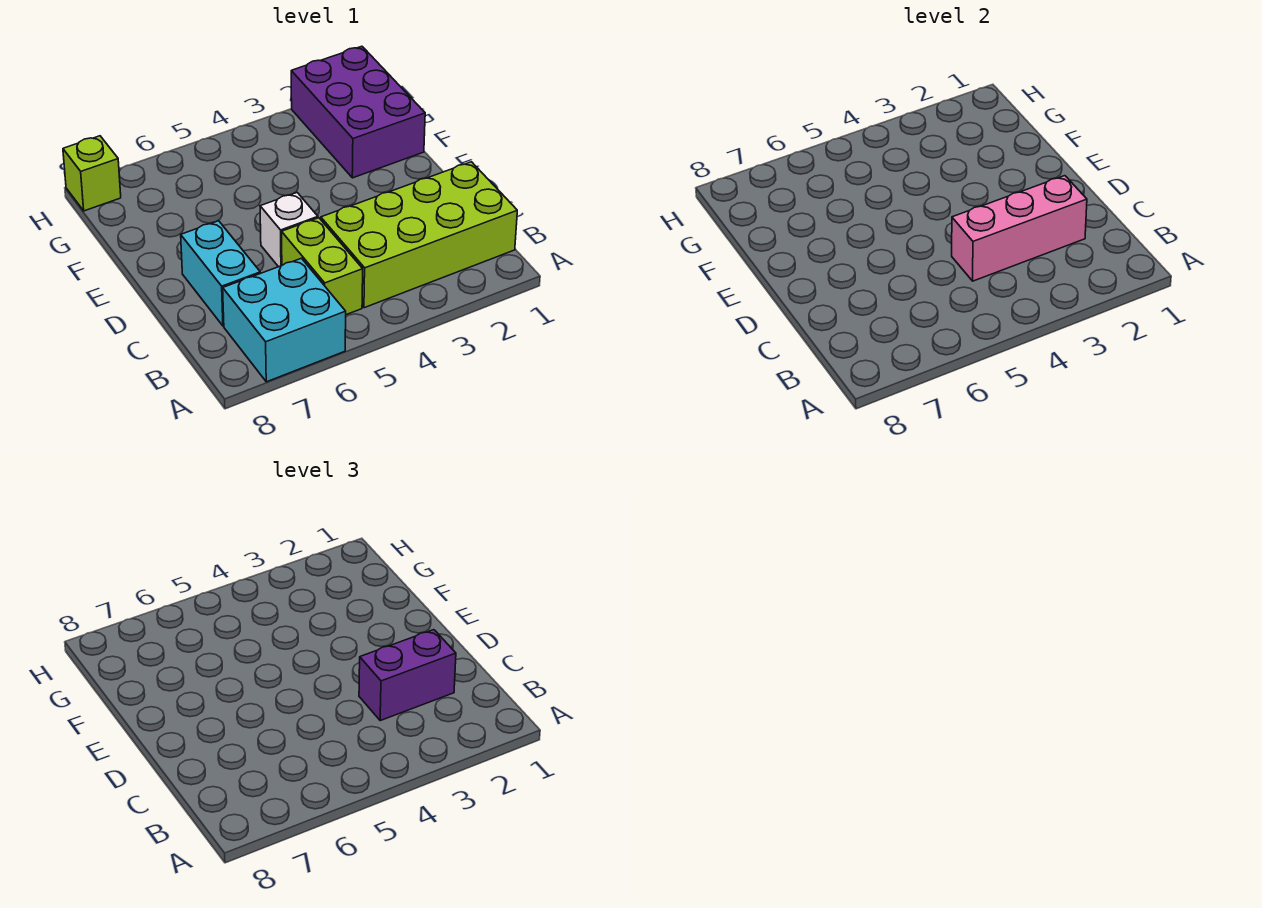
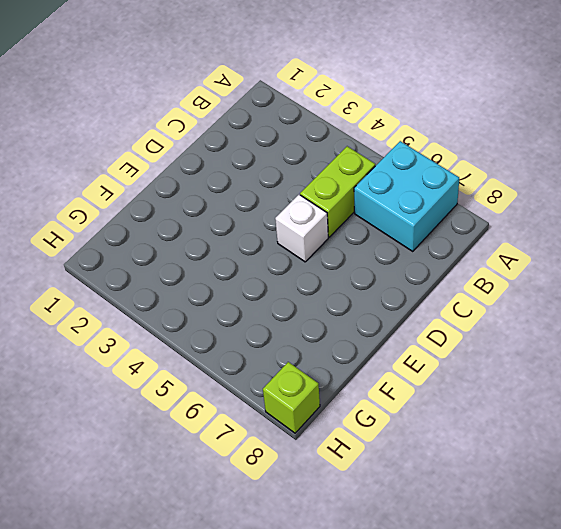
none -> lime 2x4 brick [321,162,517,308]
none -> cyan 1x2 brick [181,221,260,326]

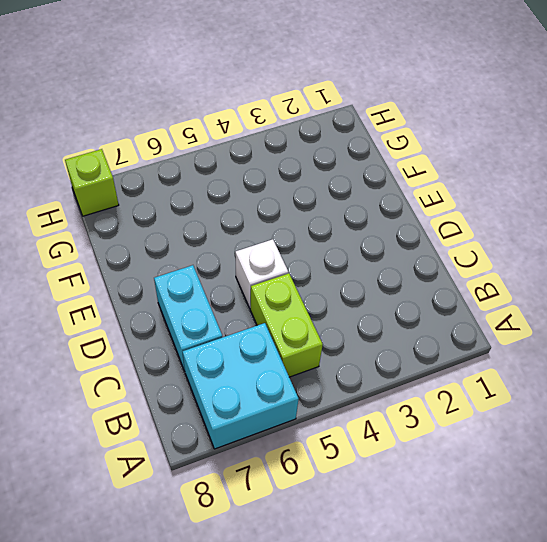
none -> lime 2x4 brick [321,162,517,308]
none -> purple 2x3 brick [291,46,425,178]

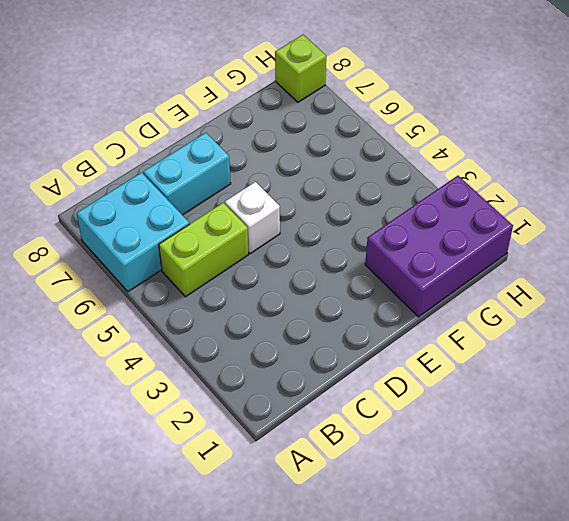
none -> lime 2x4 brick [321,162,517,308]
none -> pink 1x3 brick [952,176,1087,281]

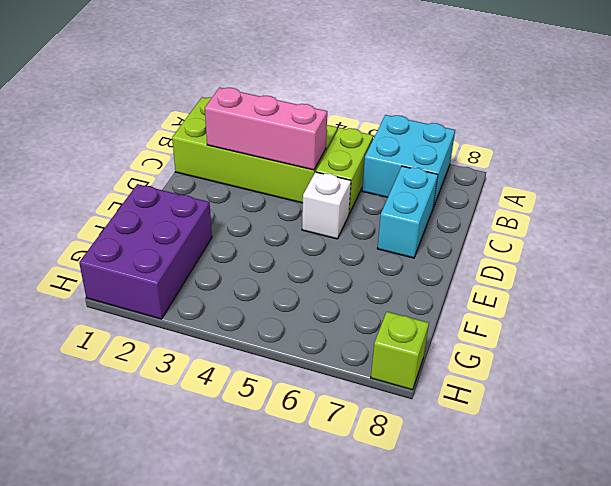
none -> purple 1x2 brick [359,630,456,721]

